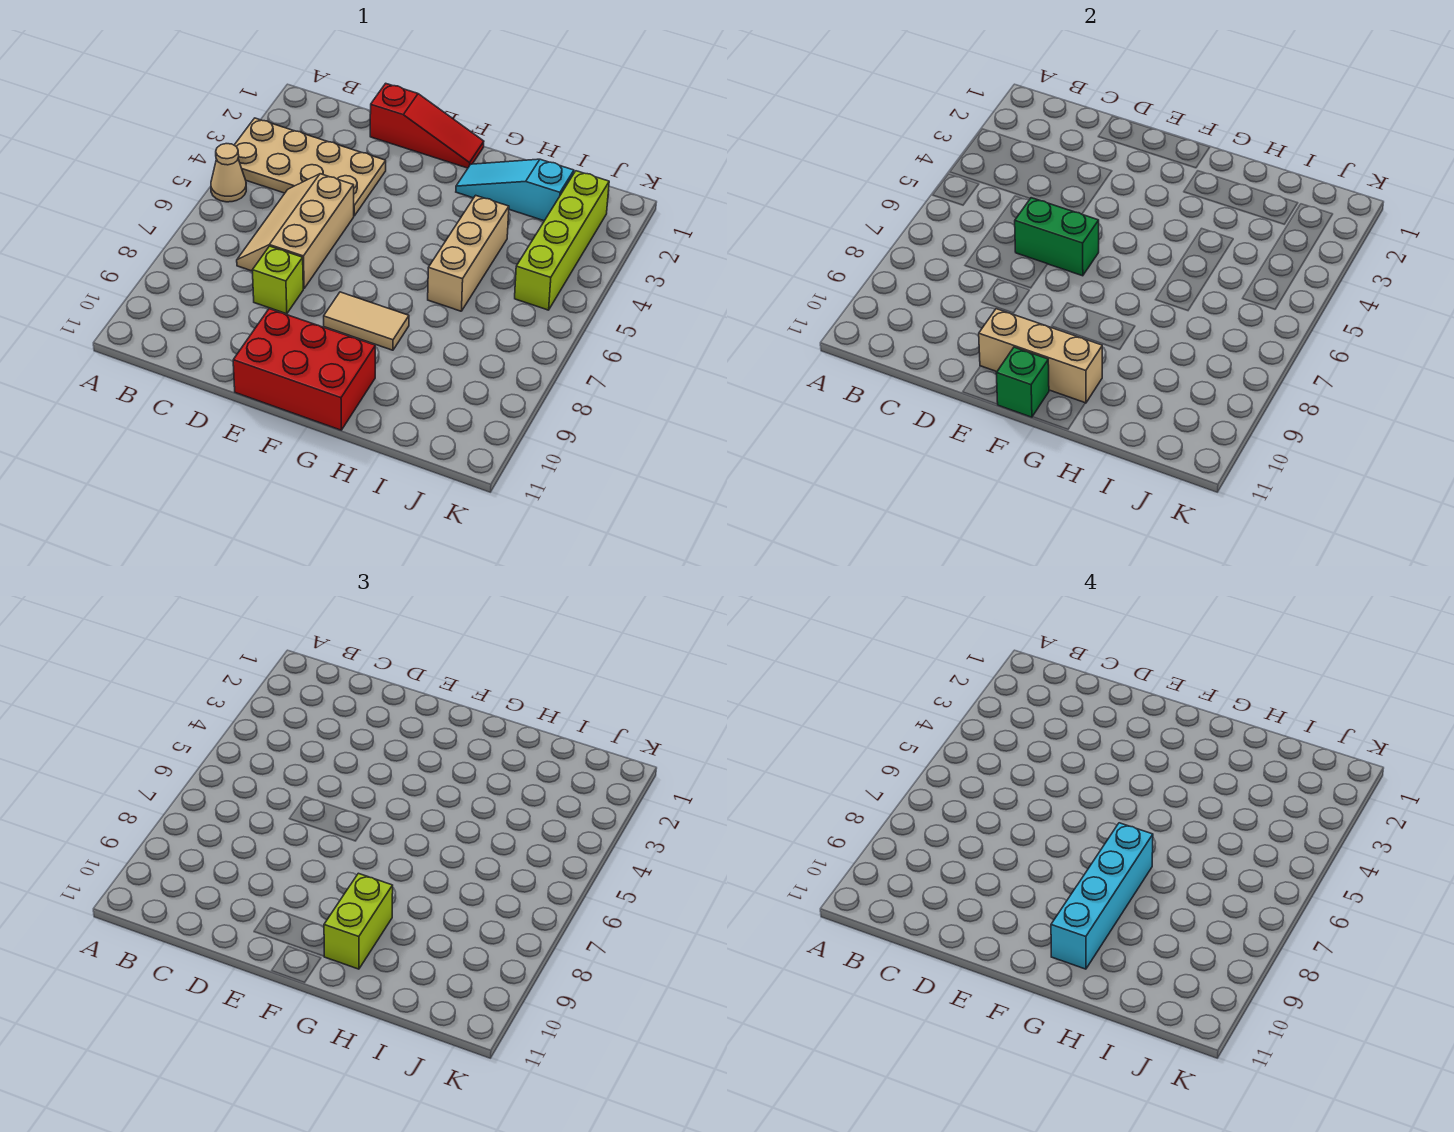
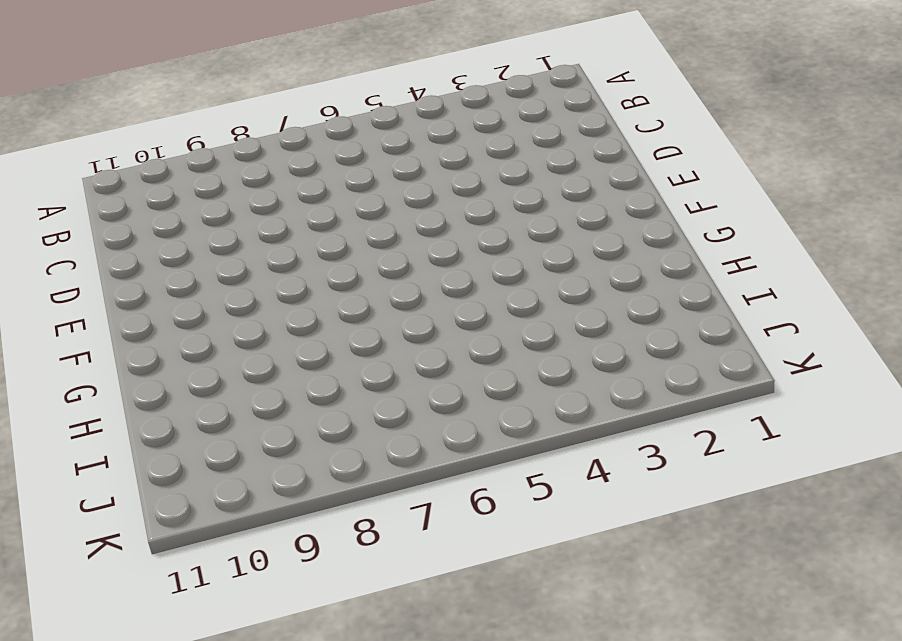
none -> tan 2x4 plate [234,118,386,216]
none -> tan 1x1 cone [211,144,246,202]
none -> tan 2x3 slope [237,174,354,289]

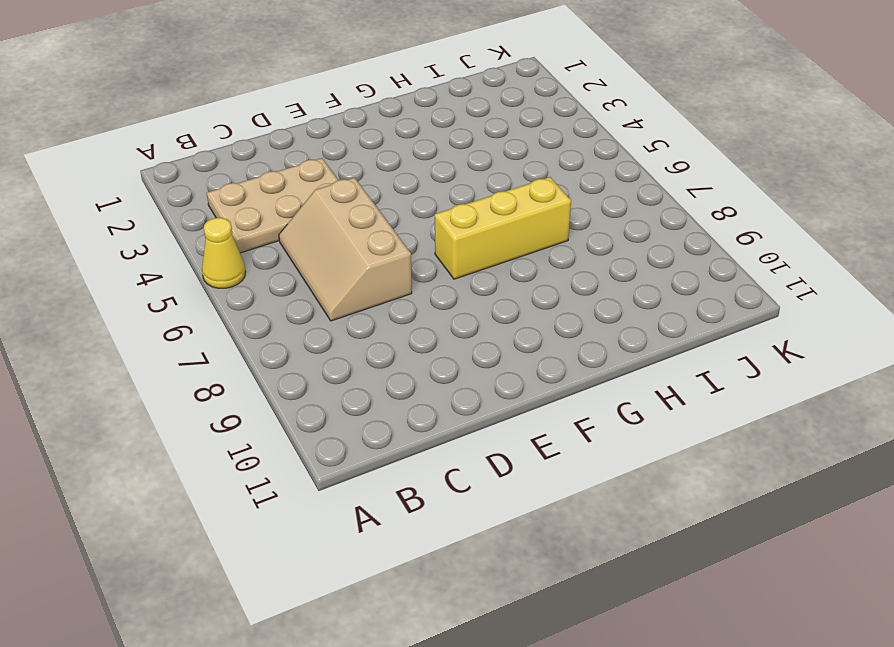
yellow 1x1 cone [202,218,246,288] -> tan 1x1 cone [211,144,246,202]
tan 2x3 plate [207,158,338,253] -> tan 2x4 plate [234,118,386,216]
yellow 1x3 brick [435,177,571,279] -> none
none -> red 1x3 slope [370,83,484,168]
none -> lime 1x1 brick [252,246,303,314]
none -> red 2x3 brick [233,309,375,430]

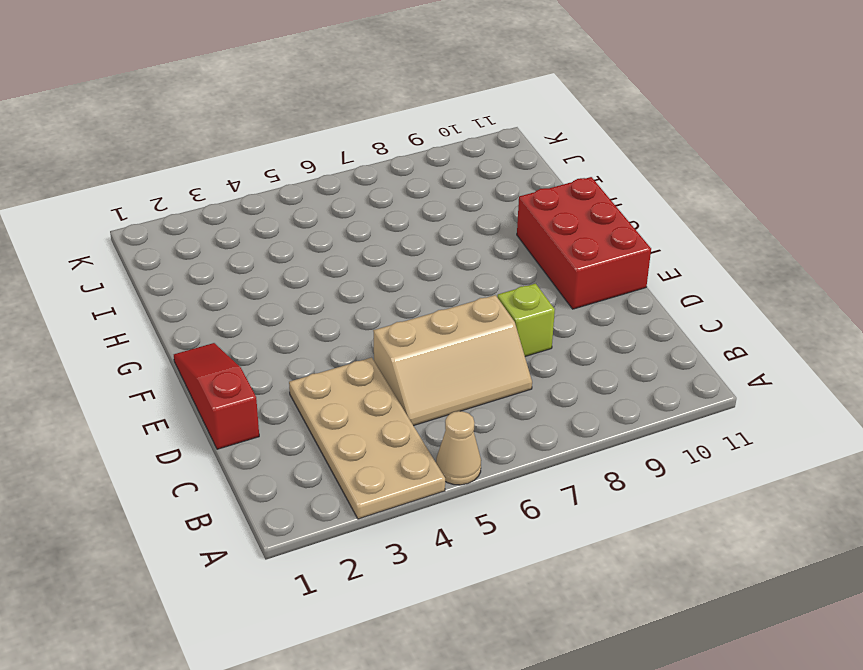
none -> tan 1x2 tile [324,292,409,350]
none -> cyan 1x3 slope [456,159,574,221]
none -> tan 1x3 brick [428,195,509,311]

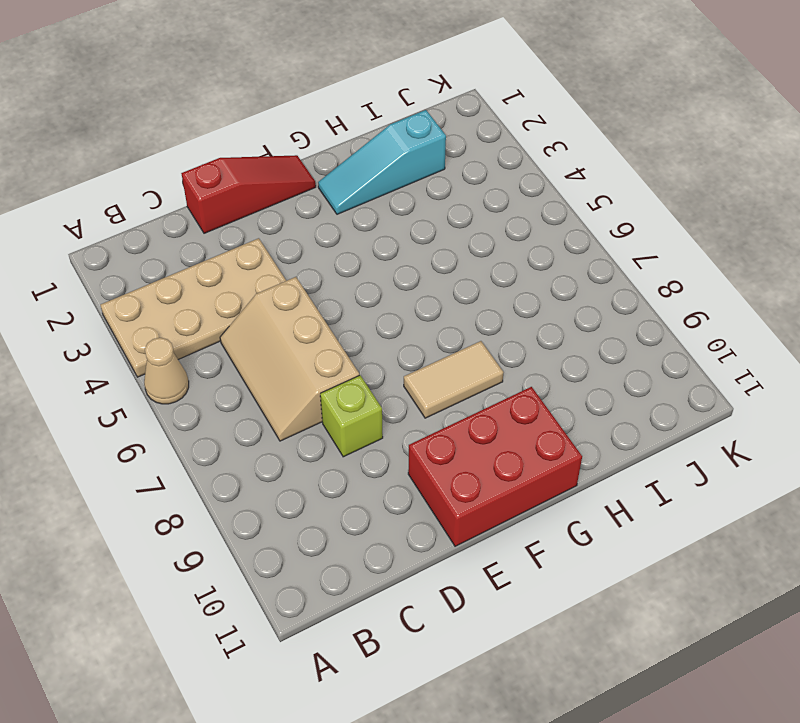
none -> tan 1x3 brick [428,195,509,311]
none -> lime 1x4 brick [515,171,609,310]
none -> green 1x2 brick [1015,198,1099,276]

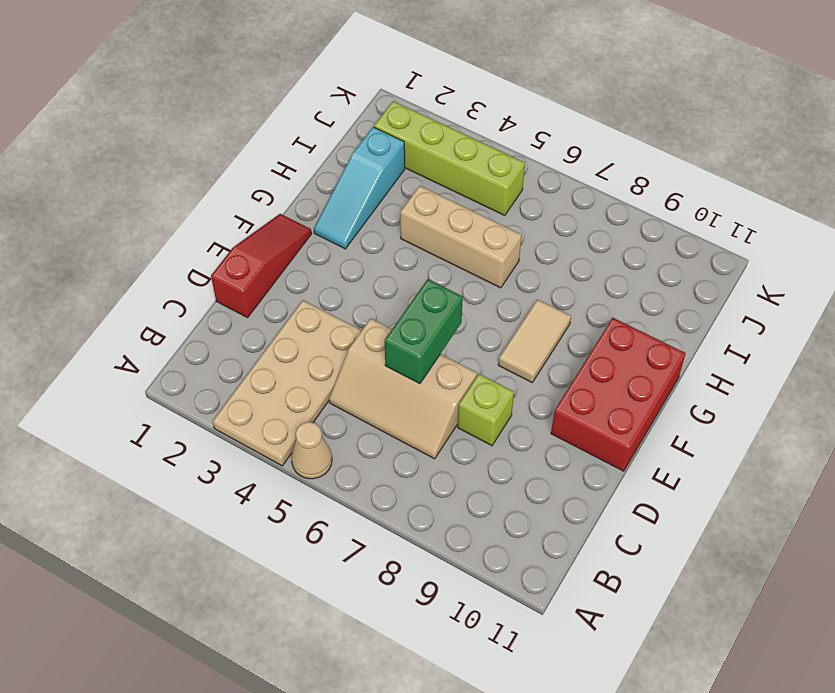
none -> tan 1x3 brick [979,309,1102,403]
none -> green 1x1 brick [996,347,1049,417]
none -> lime 1x2 brick [324,873,393,969]

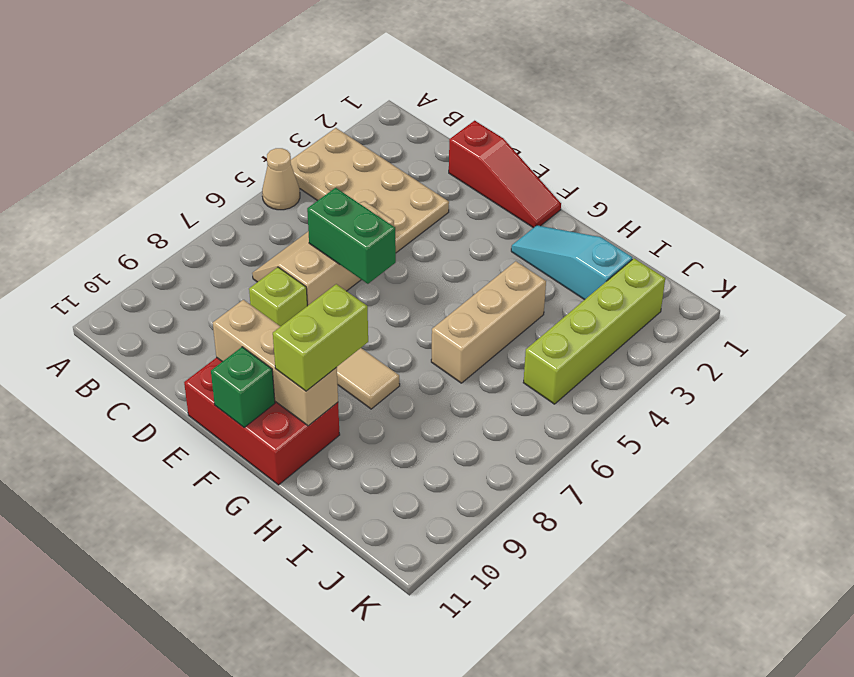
none -> cyan 1x4 brick [1051,823,1153,969]

